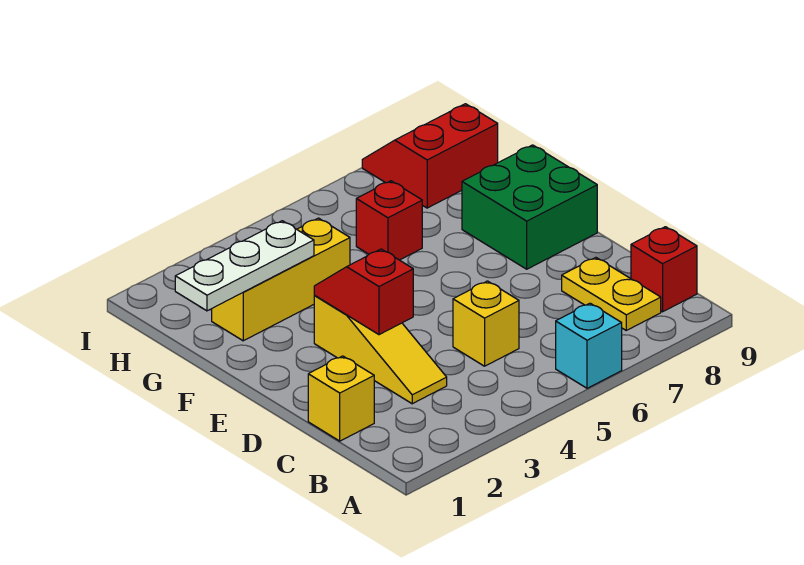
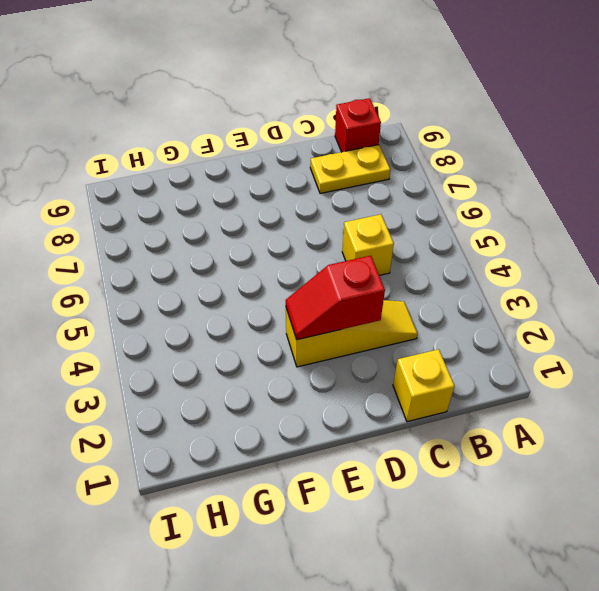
none -> cyan 1x1 brick [556,303,622,388]
none -> green 2x2 brick [462,145,597,269]
none -> yellow 1x3 brick [212,218,350,341]

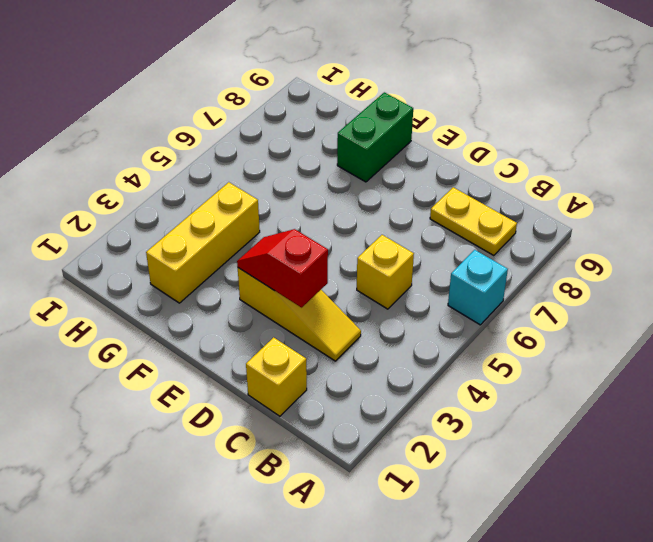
green 1x2 brick [337,92,413,182] -> green 2x2 brick [462,145,597,269]
none -> red 1x1 brick [631,227,697,312]
none -> red 1x1 brick [356,181,422,260]
none -> red 2x2 slope [362,104,498,208]

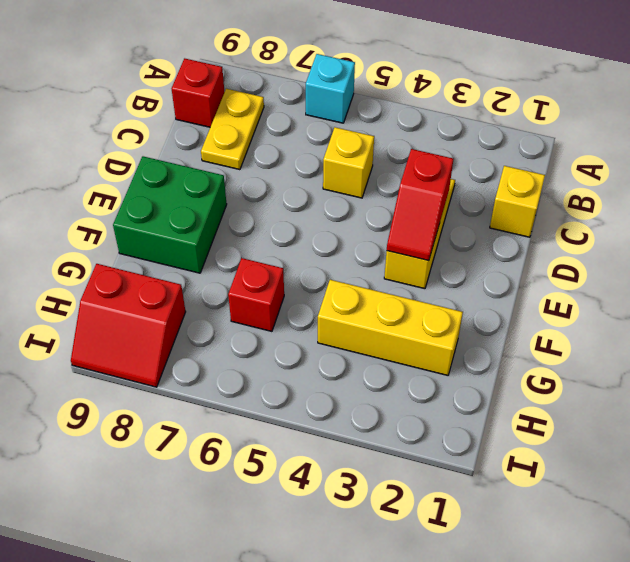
none -> white 1x3 plate [175,221,314,311]

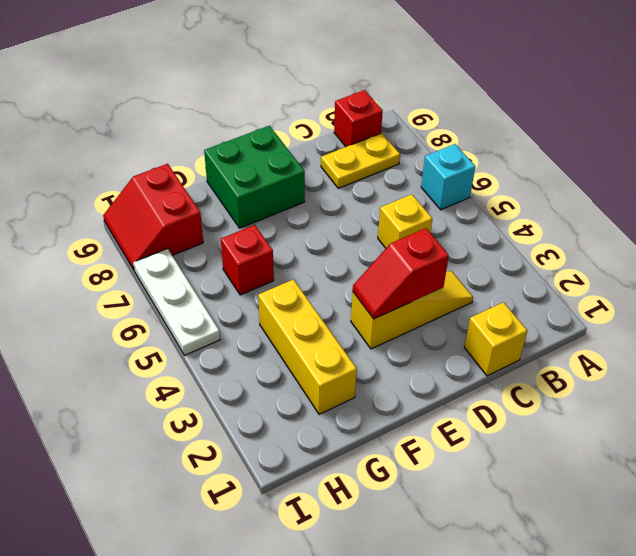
white 1x3 plate [133,249,220,355] -> white 1x3 plate moved to [175,221,314,311]

